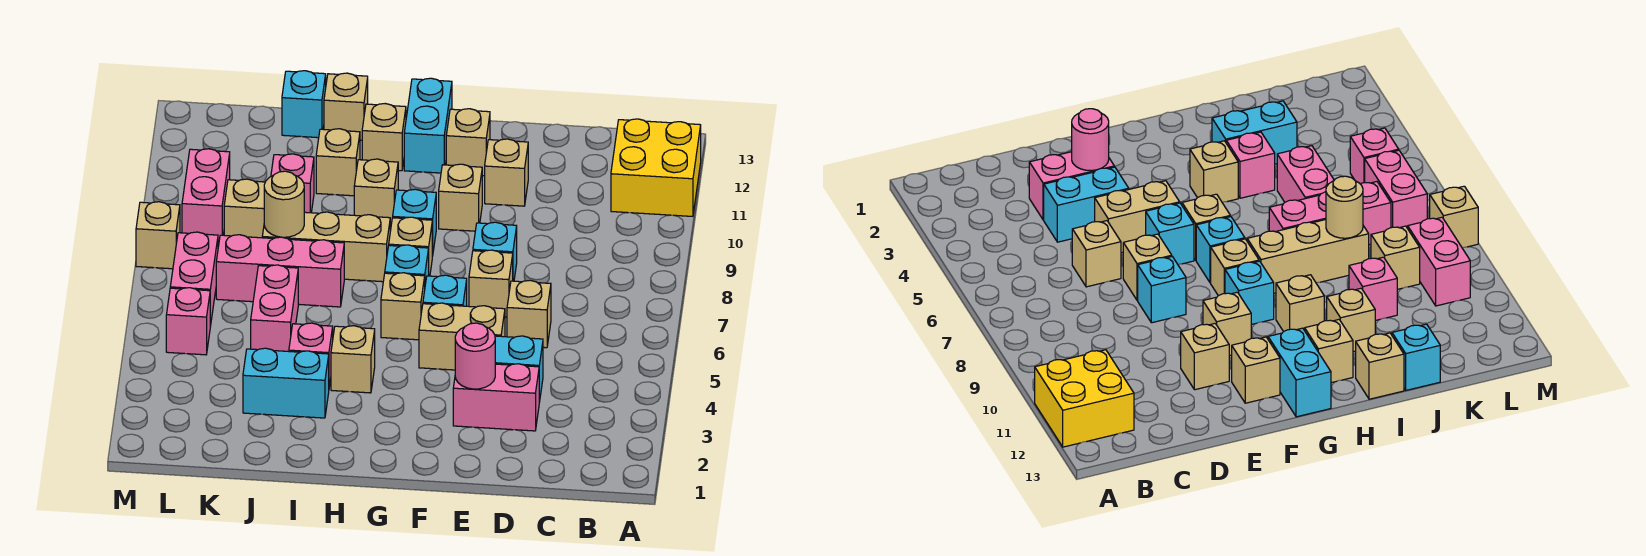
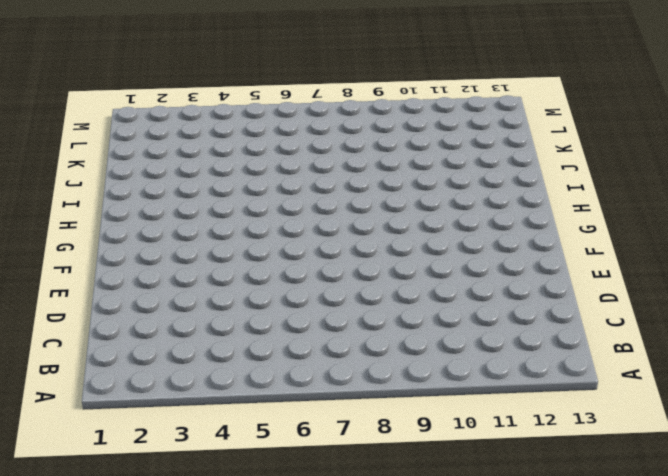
none -> yellow 2x2 brick [611,119,701,216]
none -> pink 1x2 brick [453,364,539,431]
none -> cyan 1x2 brick [495,336,543,402]
none -> tan 1x1 brick [507,280,551,348]

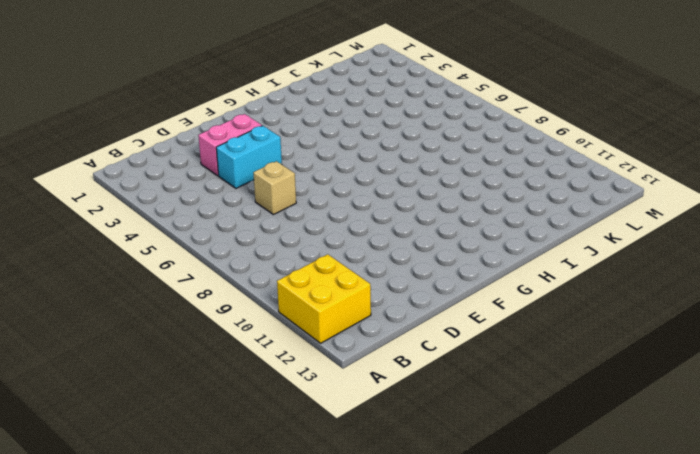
none -> tan 1x2 brick [419,303,505,370]
none -> tan 1x1 brick [469,250,513,317]
none -> cyan 1x1 brick [473,222,517,281]
none -> tan 1x1 brick [485,139,528,206]

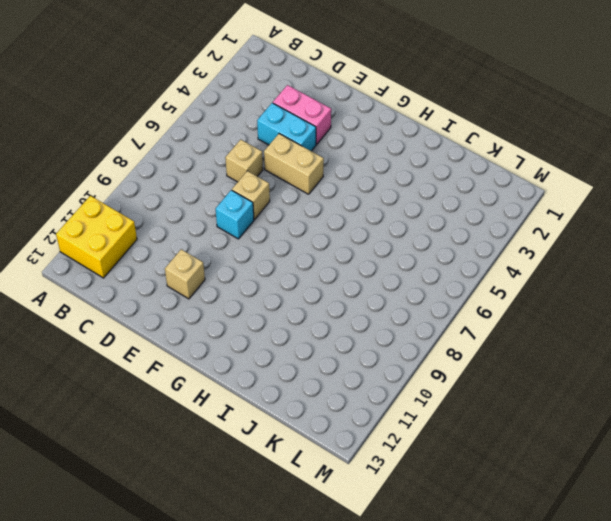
none -> cyan 1x1 brick [423,275,467,306]
none -> tan 1x1 brick [439,164,482,231]
none -> tan 1x1 brick [446,109,490,176]
none -> tan 1x1 brick [381,273,425,340]

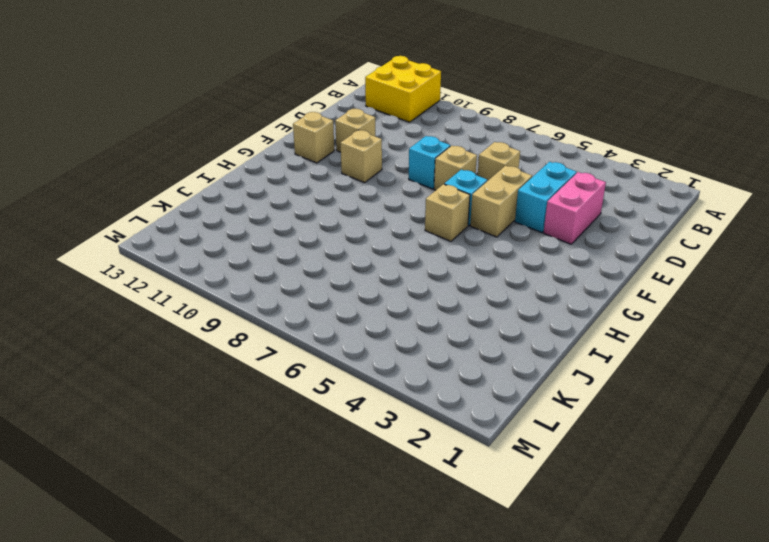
none -> cyan 1x1 brick [385,245,429,284]
none -> tan 1x1 brick [389,217,432,276]
none -> cyan 1x1 brick [393,189,436,256]
none -> cyan 1x2 brick [404,78,452,173]

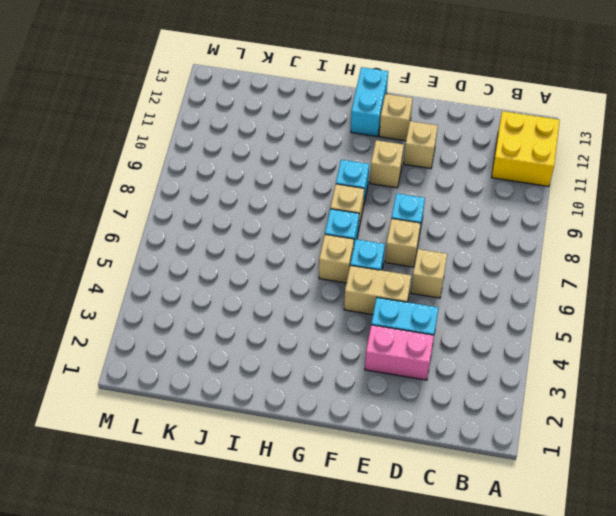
none -> tan 1x1 brick [331,326,375,393]
none -> tan 1x3 brick [262,212,390,282]
none -> tan 1x1 brick [354,159,398,226]
none -> tan 1x1 brick [362,104,406,171]

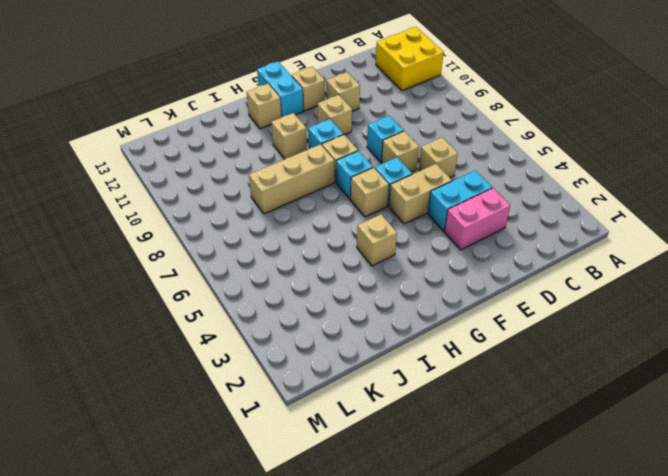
none -> cyan 1x2 brick [243,348,329,418]
none -> pink 1x1 brick [289,323,333,386]
none -> pink 1x3 brick [216,235,344,307]
none -> tan 1x1 brick [316,129,360,196]

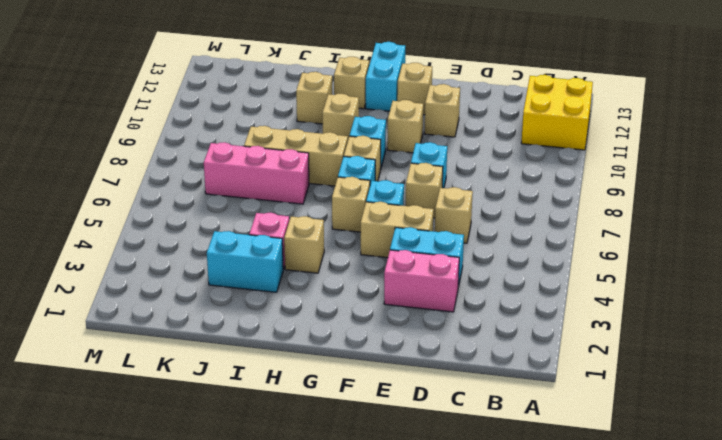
none -> tan 1x1 brick [324,73,368,140]
none -> pink 1x2 brick [251,265,298,351]
none -> pink 1x1 brick [271,154,314,213]
none -> cyan 1x1 brick [282,71,326,138]

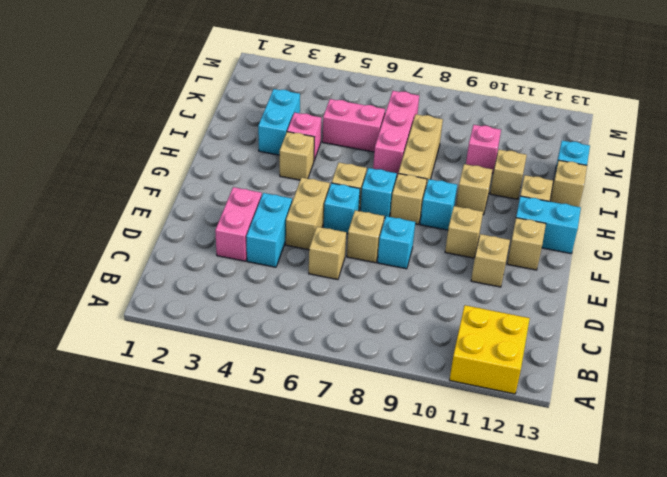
none -> tan 1x1 brick [224,179,265,238]
none -> pink 1x1 brick [166,288,210,355]
none -> pink 1x2 brick [170,232,218,327]
none -> pink 1x2 brick [182,149,230,244]

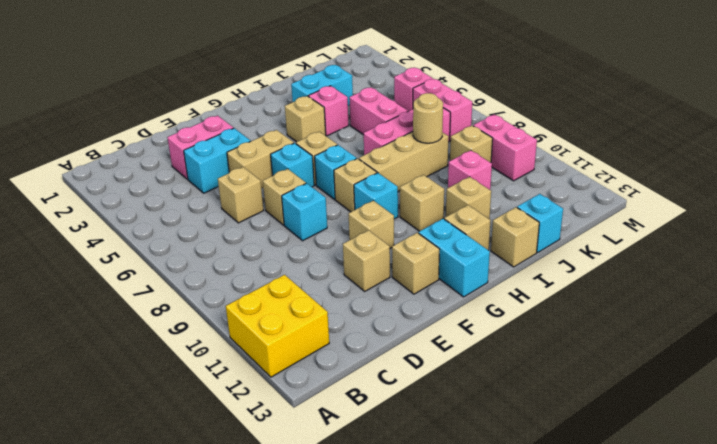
none -> tan 1x1 brick [136,202,180,269]
none -> pink 1x1 round brick [455,323,495,389]

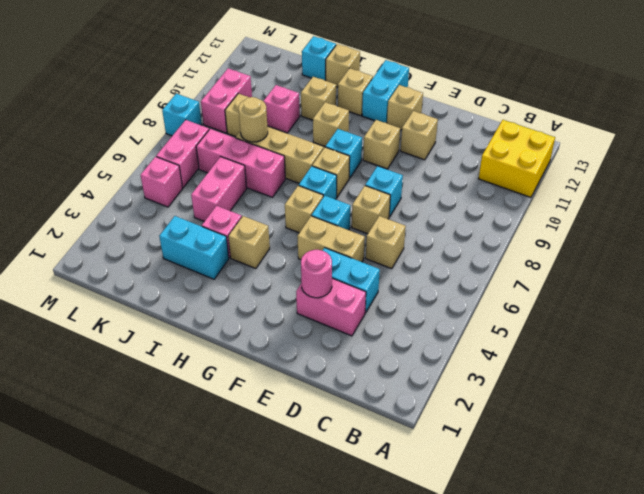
cyan 1x1 brick [162,94,202,136] -> tan 1x1 brick [136,202,180,269]

